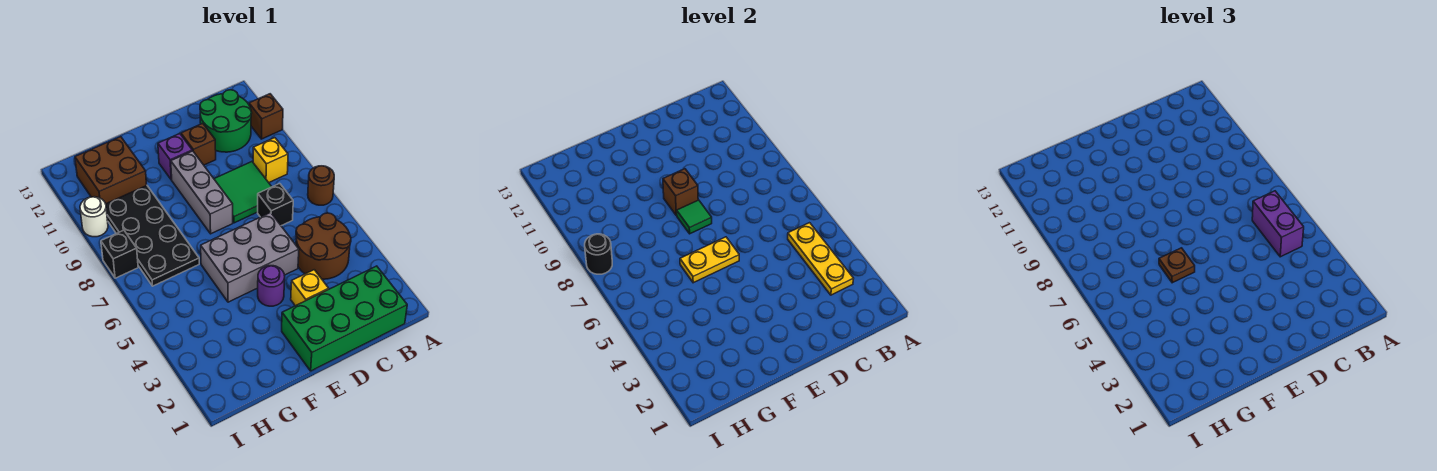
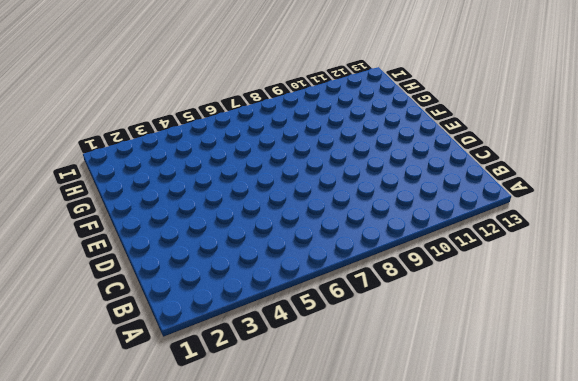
none -> brown 1x1 round brick [308,166,334,205]
none -> brown 1x1 brick [249,94,283,139]
none -> green 2x4 brick [282,266,407,371]

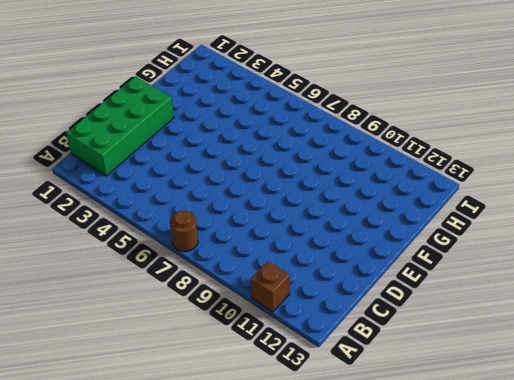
none -> brown 2x2 round brick [296,213,351,279]
none -> yellow 1x1 brick [253,138,288,183]
none -> green 2x2 round brick [200,90,252,152]

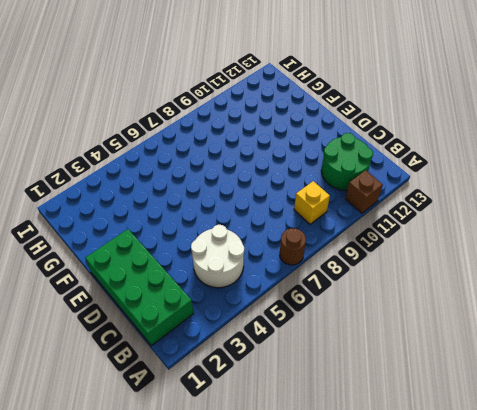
white 2x2 round brick [191,225,244,288] -> brown 2x2 round brick [296,213,351,279]
none -> black 1x1 brick [258,183,293,226]
none -> green 2x2 tile [214,162,272,223]
none -> yellow 1x1 brick [291,270,329,306]

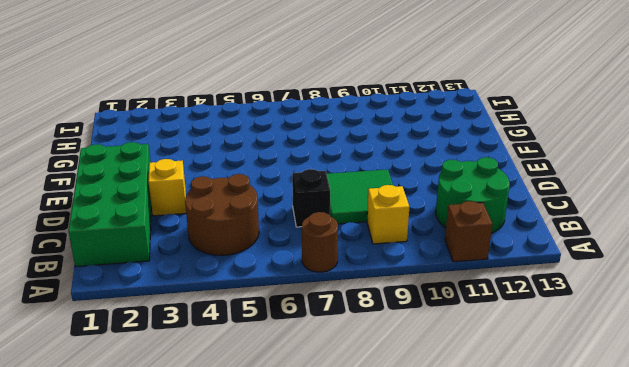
none -> grey 2x3 brick [201,212,299,302]
none -> brown 1x1 brick [181,123,216,165]
none -> purple 1x1 round brick [258,266,285,306]

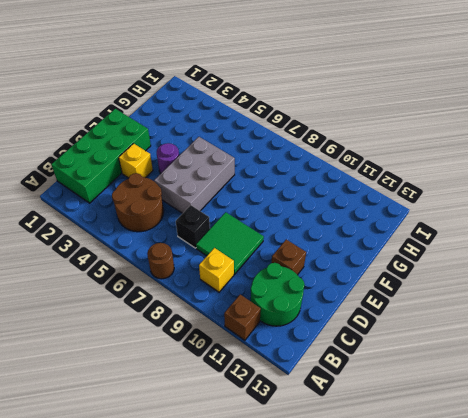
none -> grey 1x3 brick [171,151,233,234]
none -> purple 1x1 brick [158,134,192,180]
none -> black 2x4 plate [106,186,199,286]

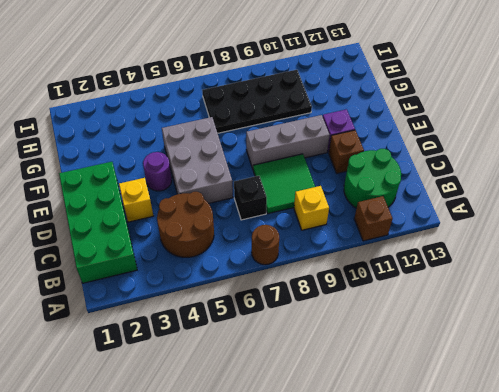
none -> brown 2x2 brick [75,137,147,204]
none -> black 1x1 brick [101,230,138,278]
none -> white 1x1 round brick [80,197,108,237]

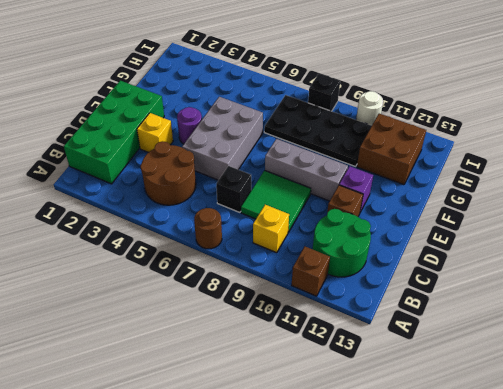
none -> yellow 1x3 plate [788,223,854,295]
none -> yellow 1x2 plate [680,237,739,283]
none -> green 1x1 tile [677,200,712,234]

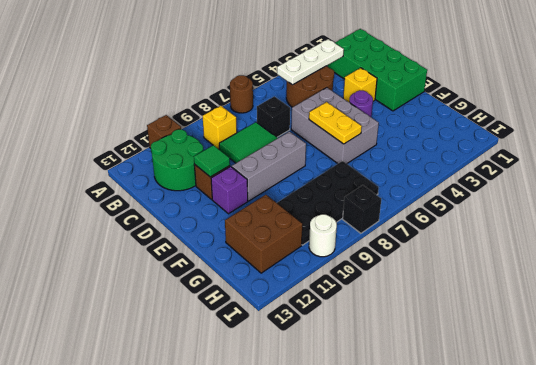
white 1x3 plate [277,39,344,85] -> yellow 1x3 plate [788,223,854,295]
green 1x1 tile [194,145,230,177] -> green 1x1 tile moved to [677,200,712,234]
none -> brown 1x1 brick [663,169,698,215]
none -> black 1x1 round brick [585,234,612,274]
none -> purple 1x2 brick [1252,191,1304,257]

